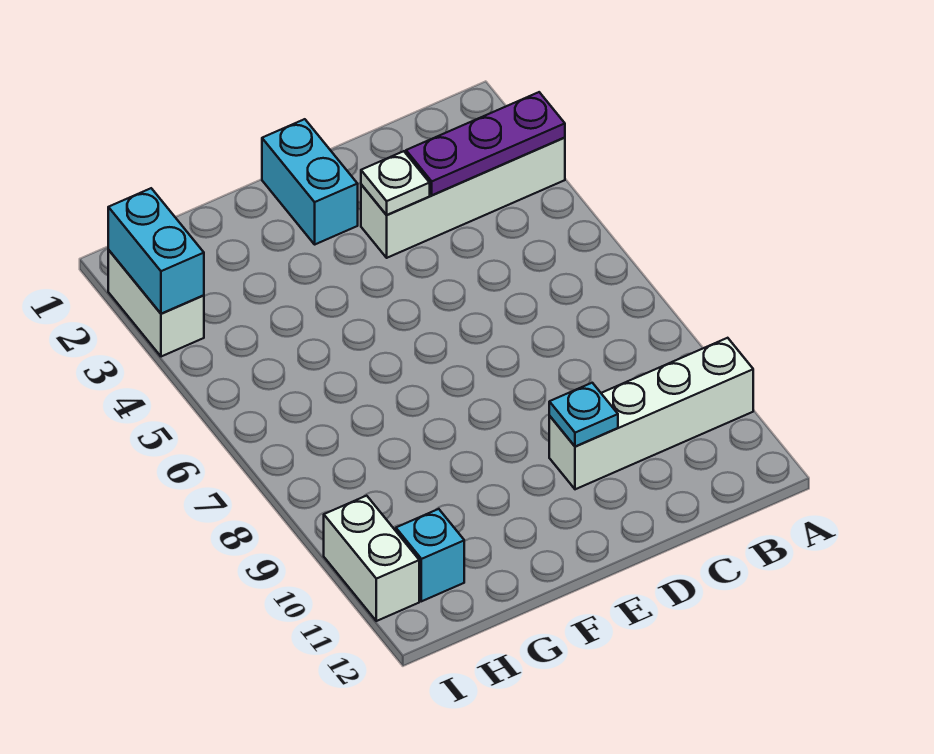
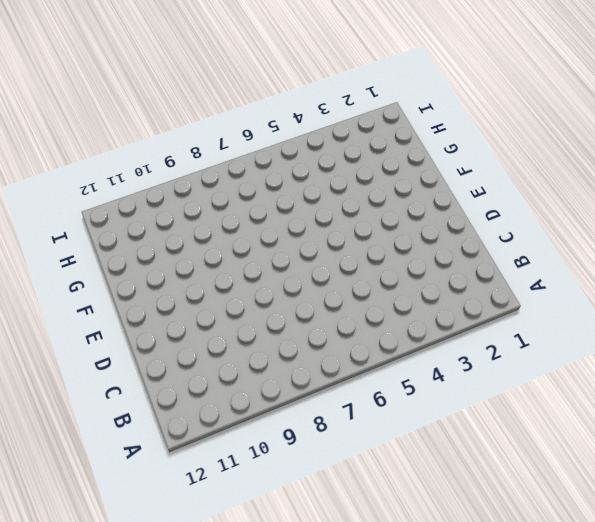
none -> white 1x4 brick [361,138,565,258]
none -> white 1x4 brick [549,338,753,489]

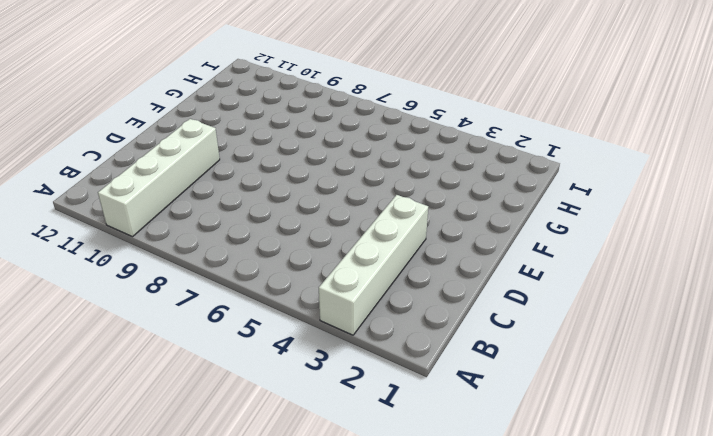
none -> cyan 1x2 brick [262,119,358,244]
none -> cyan 1x1 brick [396,509,464,601]

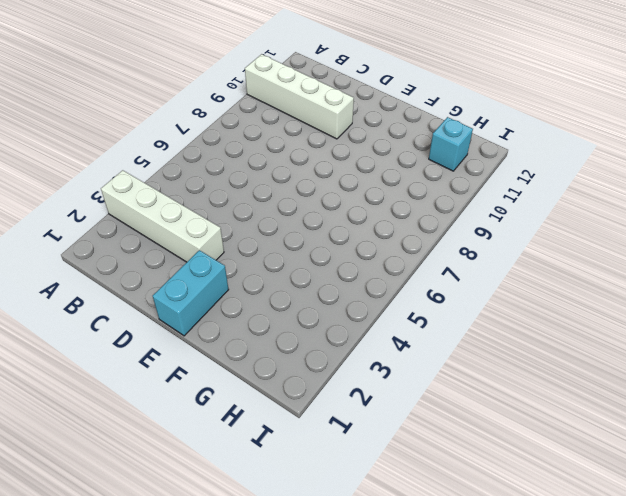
none -> white 1x2 brick [108,250,204,357]
none -> white 1x2 brick [324,496,419,621]

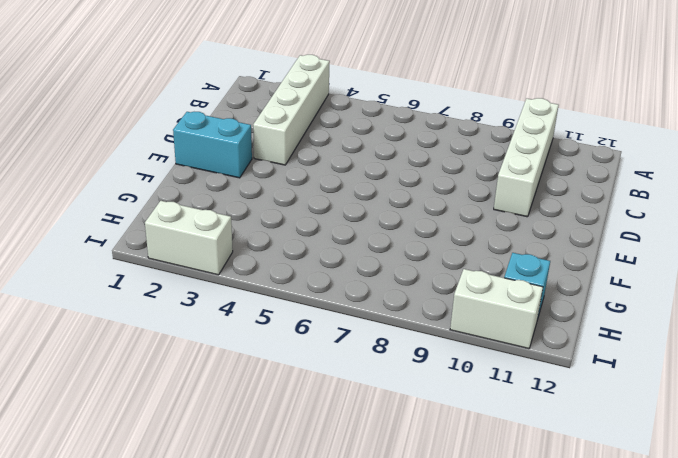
none -> purple 1x3 plate [406,92,565,195]
none -> white 1x1 plate [361,151,430,215]

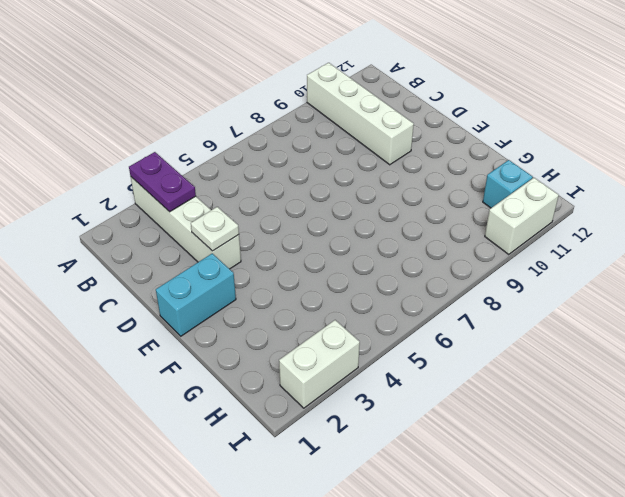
purple 1x2 plate [129,152,196,212] -> purple 1x3 plate [406,92,565,195]
none -> cyan 1x1 plate [549,383,618,446]
none -> cyan 1x2 brick [108,188,204,314]

